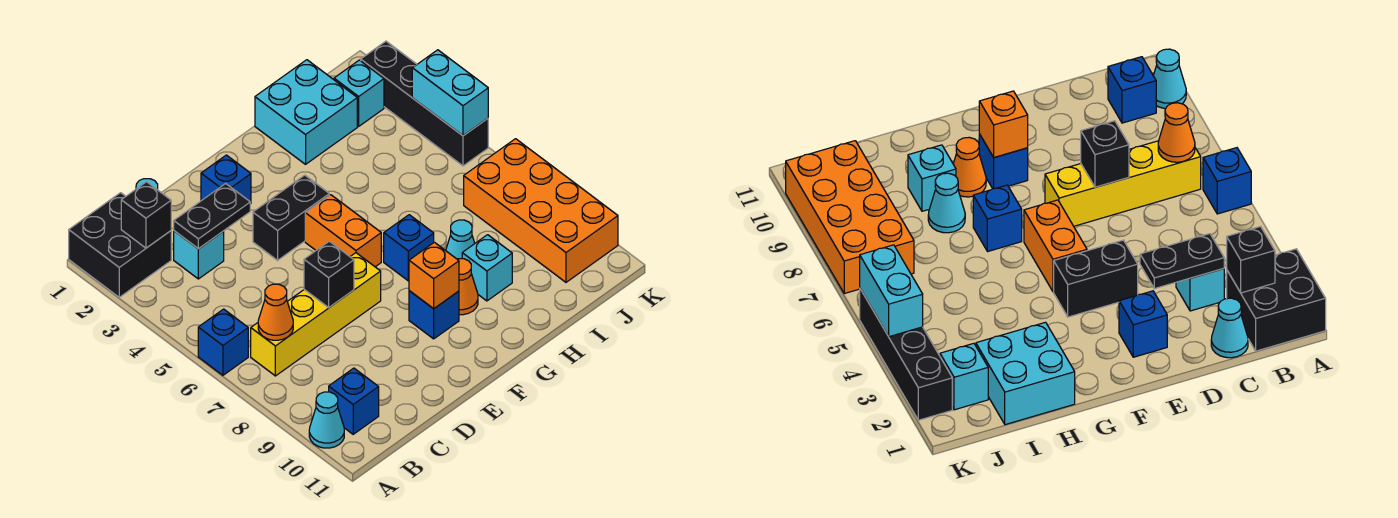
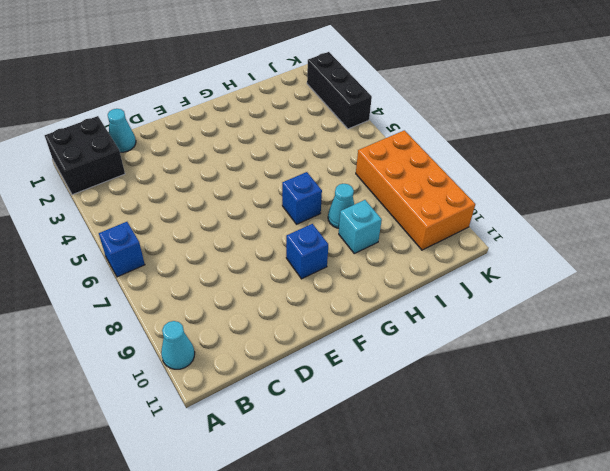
black 1x3 brick [307,52,372,129] -> black 1x4 brick [361,41,488,166]
none -> yellow 1x4 brick [251,253,381,376]
none -> blue 1x1 brick [329,368,379,434]
none -> cyan 1x1 brick [174,231,224,279]

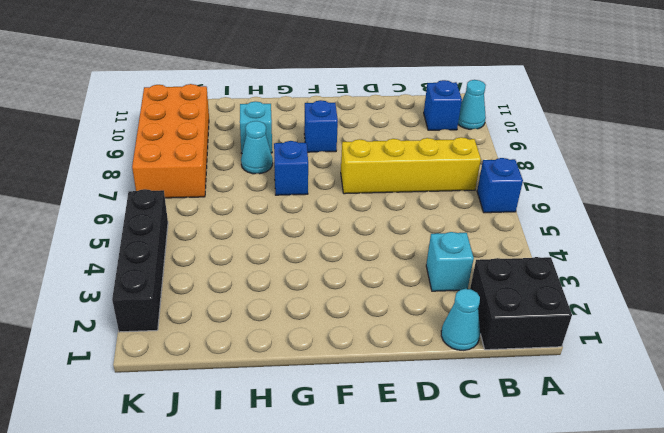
none -> blue 1x1 brick [201,155,251,204]
none -> black 1x2 brick [253,175,329,260]
none -> orange 1x2 brick [305,195,381,267]

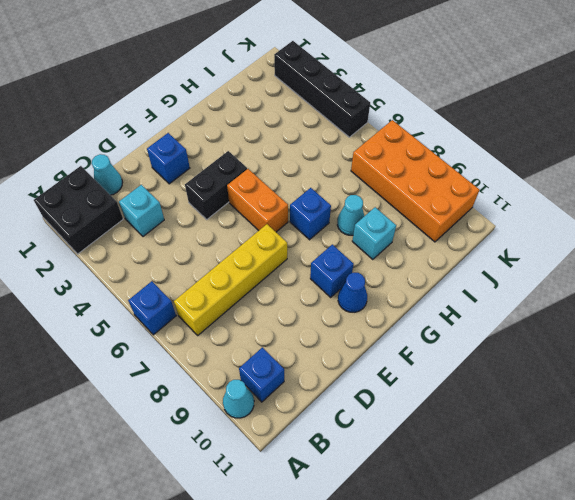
blue 1x1 cone [338,273,367,312] -> none
none -> orange 1x1 cone [457,259,478,315]
none -> cyan 2x2 brick [255,60,357,164]
none -> cyan 1x1 brick [334,60,384,126]

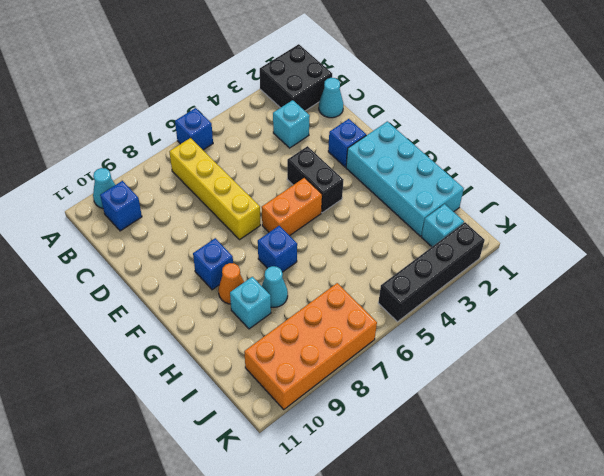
cyan 2x4 brick [346,121,464,236] -> cyan 2x2 brick [255,60,357,164]
none -> black 1x1 brick [121,182,171,248]
none -> orange 1x1 cone [258,284,293,340]
none -> black 1x2 plate [174,184,250,249]

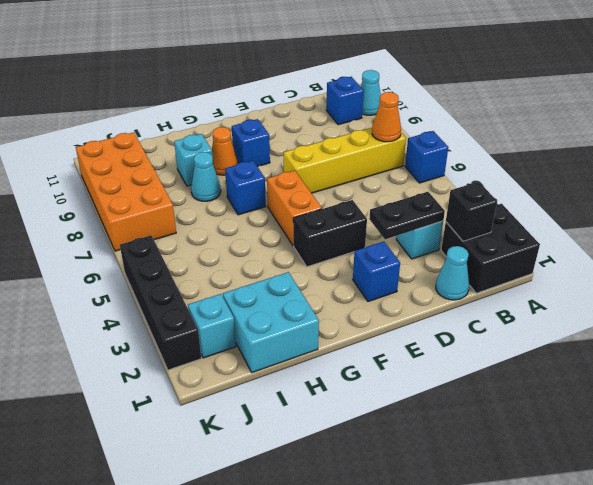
none -> black 1x1 brick [304,241,354,307]
none -> orange 1x1 brick [409,242,459,309]
none -> cyan 1x2 brick [412,50,488,136]

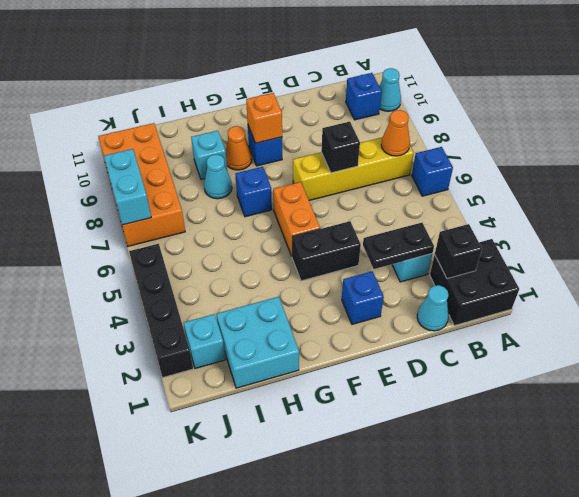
cyan 1x2 brick [104,149,151,225] -> cyan 1x2 brick moved to [412,50,488,136]

